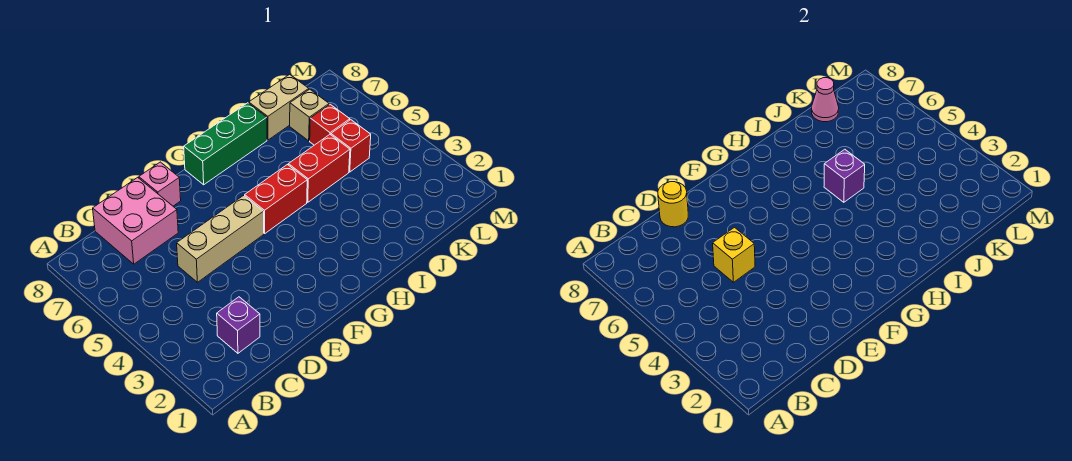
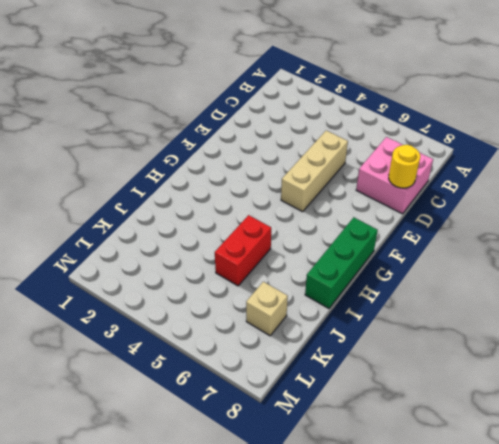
none -> purple 1x1 brick [217,297,260,353]
none -> pink 1x1 brick [139,162,181,206]
none -> red 1x2 brick [245,165,307,234]

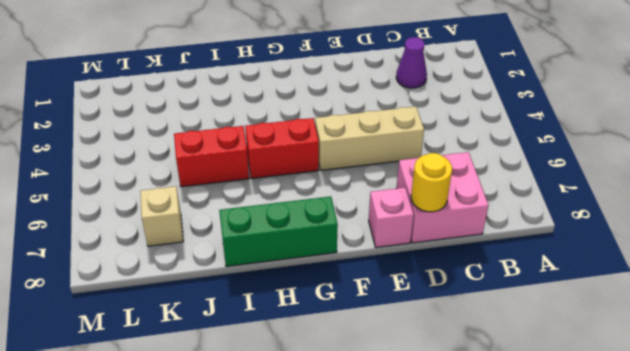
purple 1x1 cone [396,37,427,88] -> purple 1x1 brick [217,297,260,353]
none -> tan 1x2 brick [249,74,309,140]
none -> red 1x1 brick [331,120,371,172]
none -> red 1x1 brick [310,104,350,145]

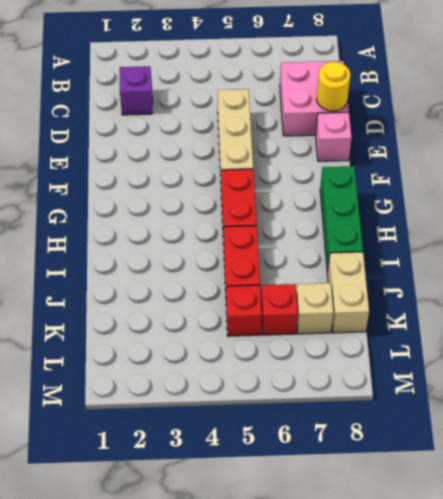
none -> yellow 1x1 brick [713,227,755,282]
none -> purple 1x1 brick [824,149,865,202]
none -> pink 1x1 cone [812,78,839,122]

